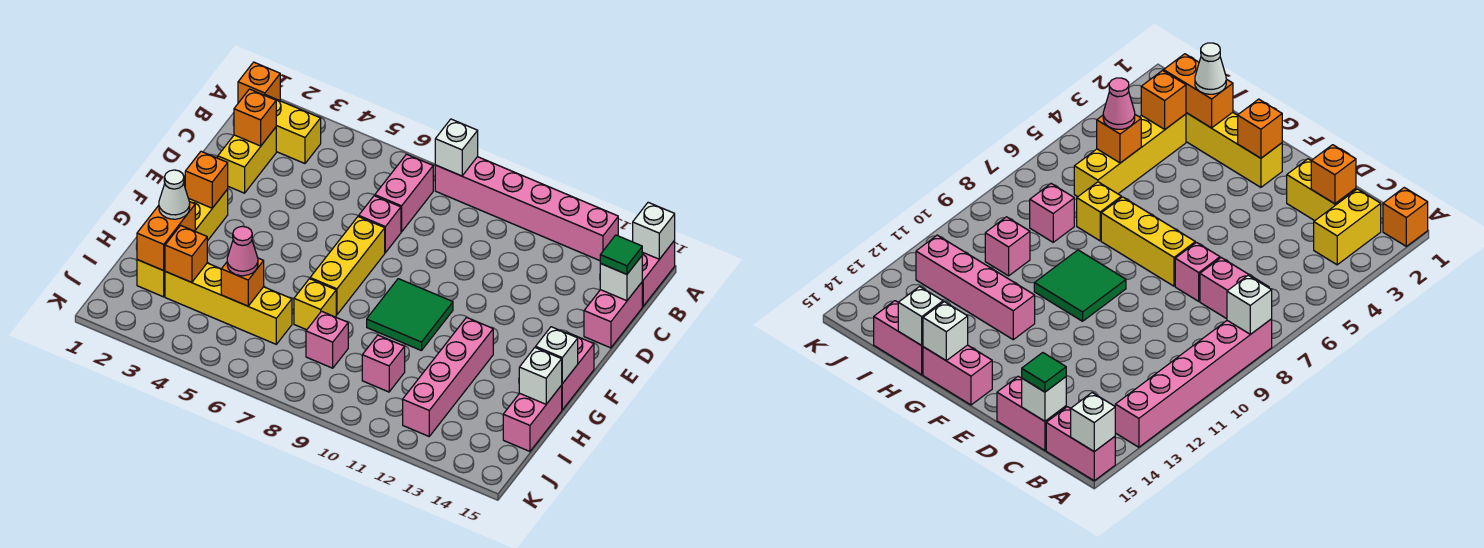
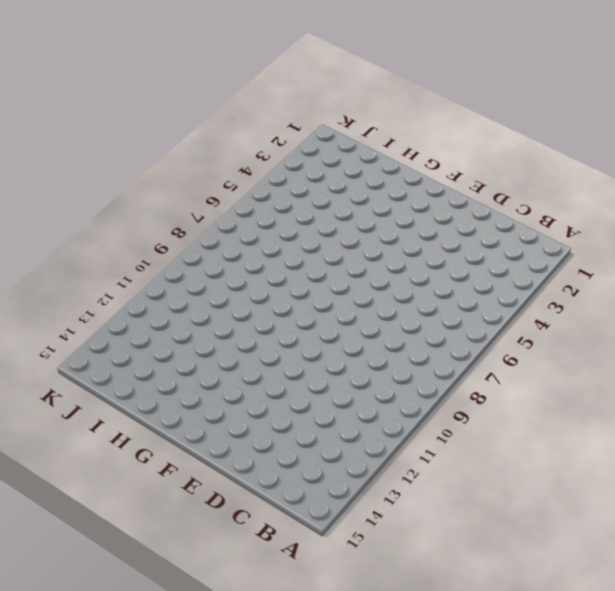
none -> orange 1x1 brick [238,62,280,103]
none -> pink 1x6 brick [435,157,618,261]
none -> pink 1x2 brick [642,240,675,306]
none -> yellow 1x2 brick [265,95,321,164]

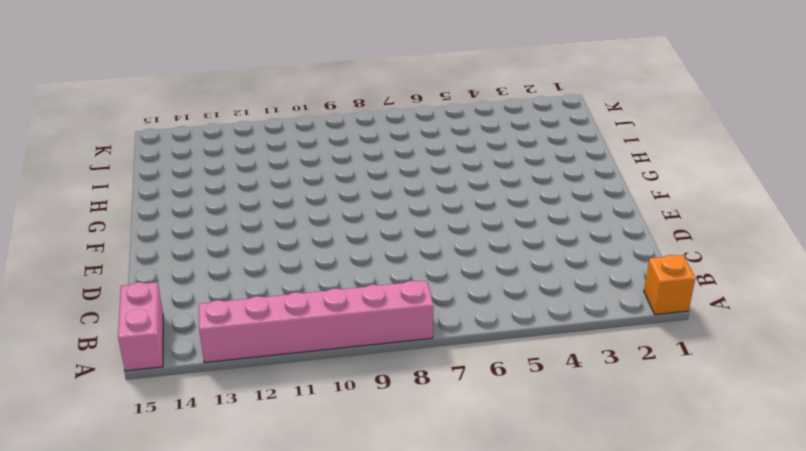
none -> yellow 1x2 brick [265,95,321,164]
none -> pink 1x2 brick [375,154,433,232]
none -> yellow 1x2 brick [218,127,276,193]
none -> pink 1x2 brick [584,283,642,348]

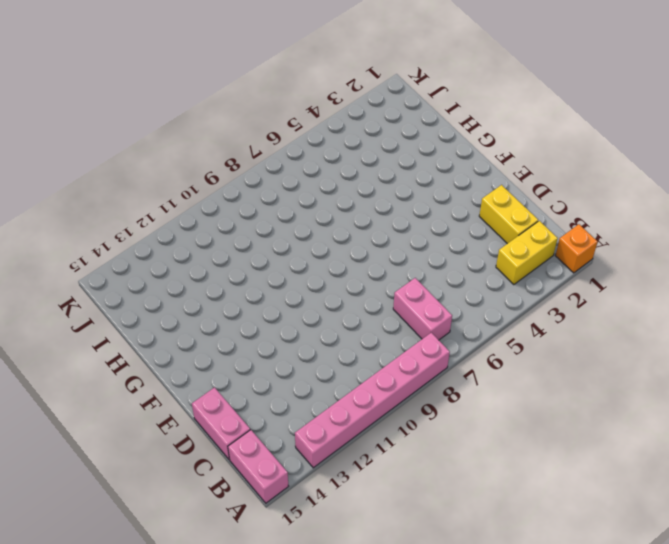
none -> pink 1x1 brick [359,196,401,253]
none -> yellow 1x3 brick [310,216,385,315]
none -> yellow 1x4 brick [137,189,228,297]
none -> green 2x2 tile [367,279,453,351]

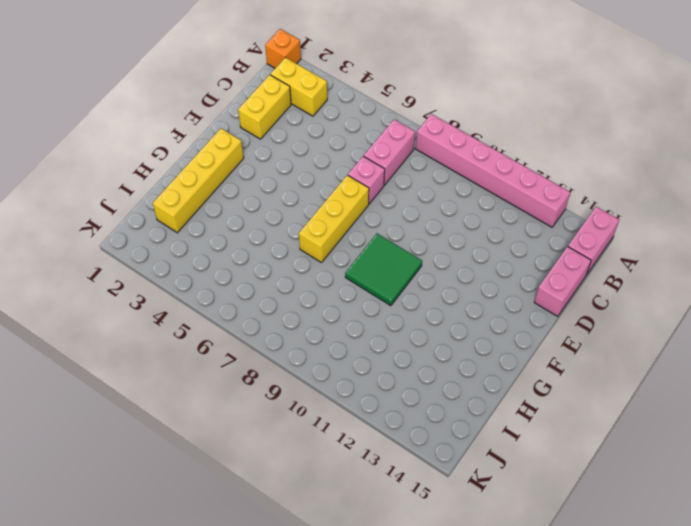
none -> pink 1x2 brick [562,332,594,410]
none -> pink 1x4 brick [403,317,493,436]
none -> yellow 1x1 brick [294,279,336,330]
none -> pink 1x2 brick [503,385,562,451]

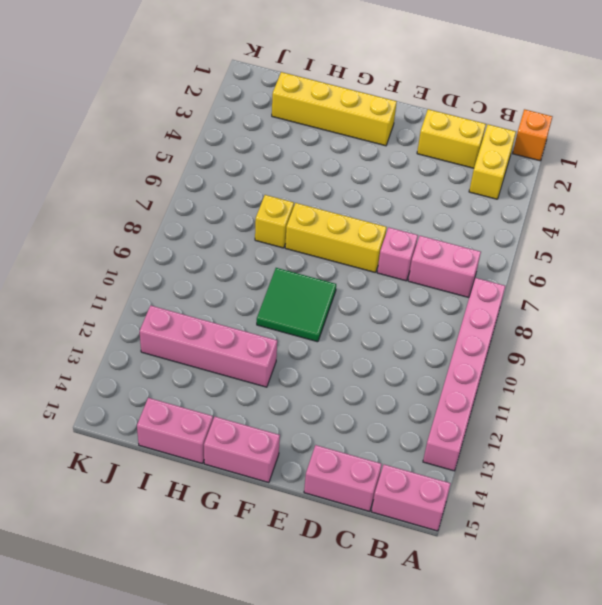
none -> yellow 1x4 brick [165,263,292,344]
none -> pink 1x1 brick [306,311,348,368]
none -> pink 1x1 brick [362,335,405,392]
none -> white 1x1 brick [435,119,478,176]

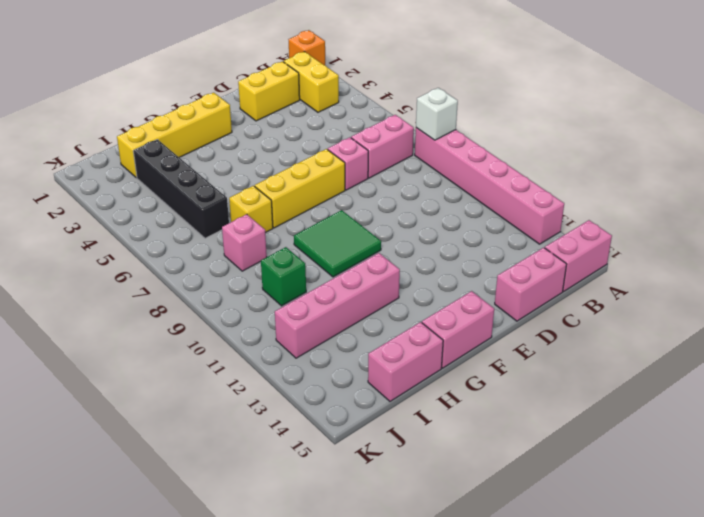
black 1x4 brick [133,139,229,238] -> yellow 1x4 brick [165,263,292,344]
green 1x1 brick [261,247,306,306] -> pink 1x1 brick [362,335,405,392]
none -> white 1x1 brick [633,202,675,259]
none -> orange 1x1 brick [234,89,276,146]
none -> white 1x1 brick [600,256,642,301]
none -> orange 1x1 brick [185,151,228,208]

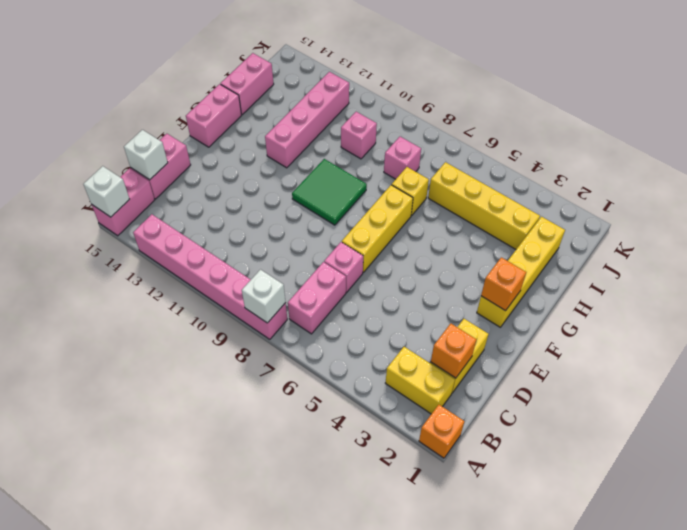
none -> white 1x1 brick [536,327,578,384]
none -> orange 1x2 brick [137,202,195,271]
none -> white 1x1 brick [519,348,562,404]
none -> orange 1x1 brick [165,225,207,282]

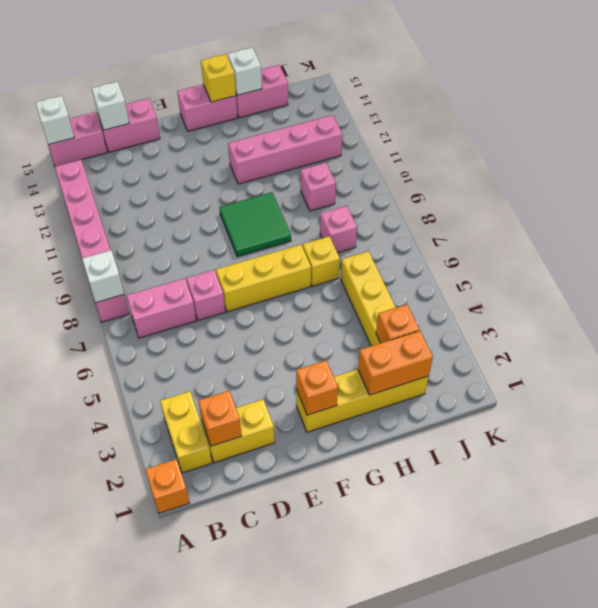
yellow 1x1 brick [201,54,236,102] -> white 1x1 brick [536,327,578,384]
none -> orange 1x1 brick [221,258,264,306]
none -> green 1x1 tile [600,235,642,274]
none -> white 1x1 cone [159,170,190,219]
none -> pink 1x1 cone [227,226,258,276]

